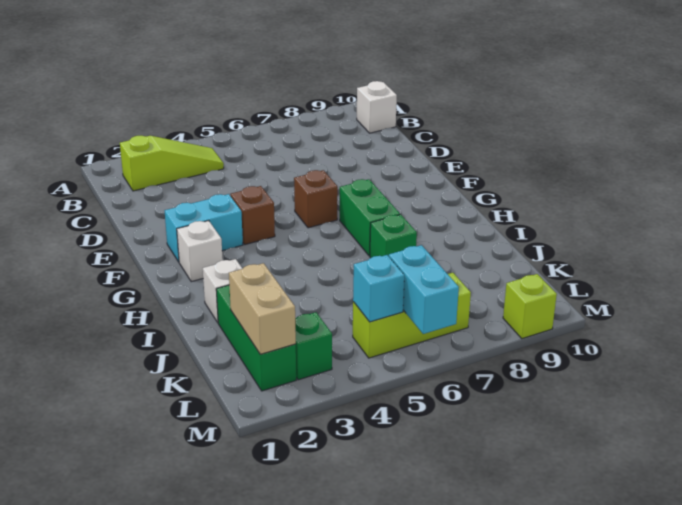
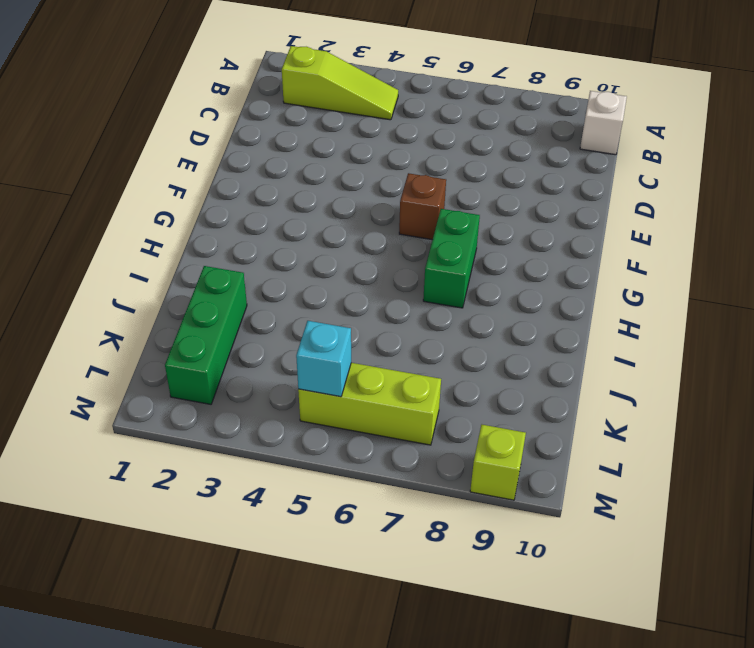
none -> cyan 1x2 brick [165,194,243,262]
none -> brown 1x1 brick [230,186,275,245]
none -> white 1x1 brick [177,221,223,282]

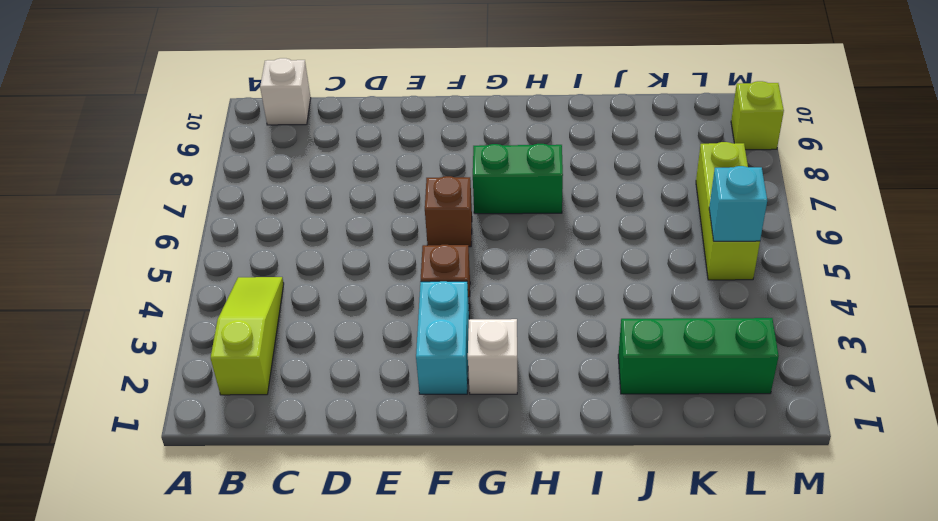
none -> white 1x1 brick [203,259,243,322]
none -> green 1x1 brick [370,214,417,258]
none -> green 1x1 brick [295,312,332,380]

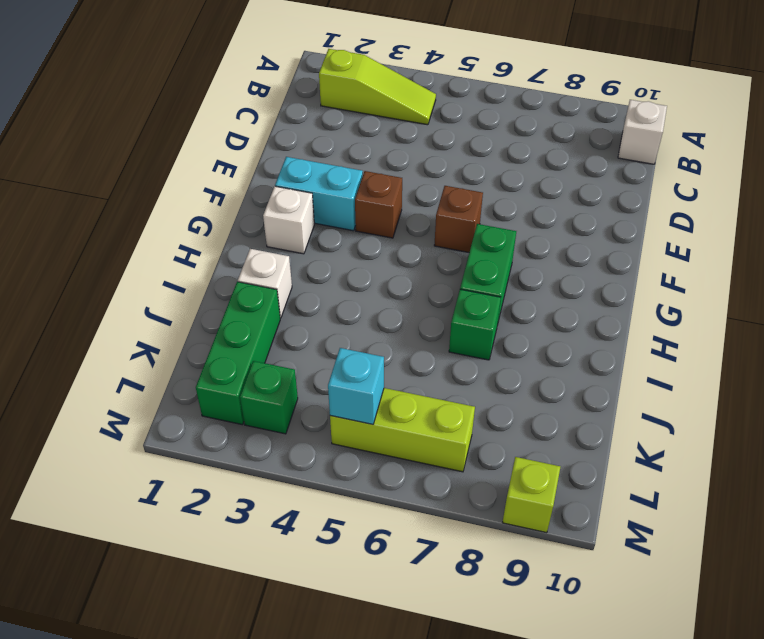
none -> tan 1x2 brick [229,263,296,354]
none -> cyan 1x2 brick [389,245,459,334]

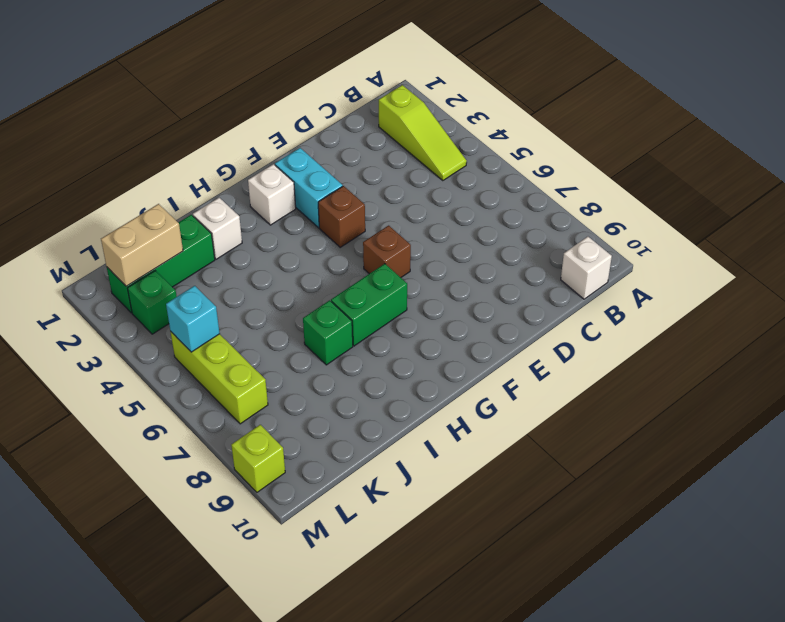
none -> cyan 1x2 brick [389,245,459,334]

